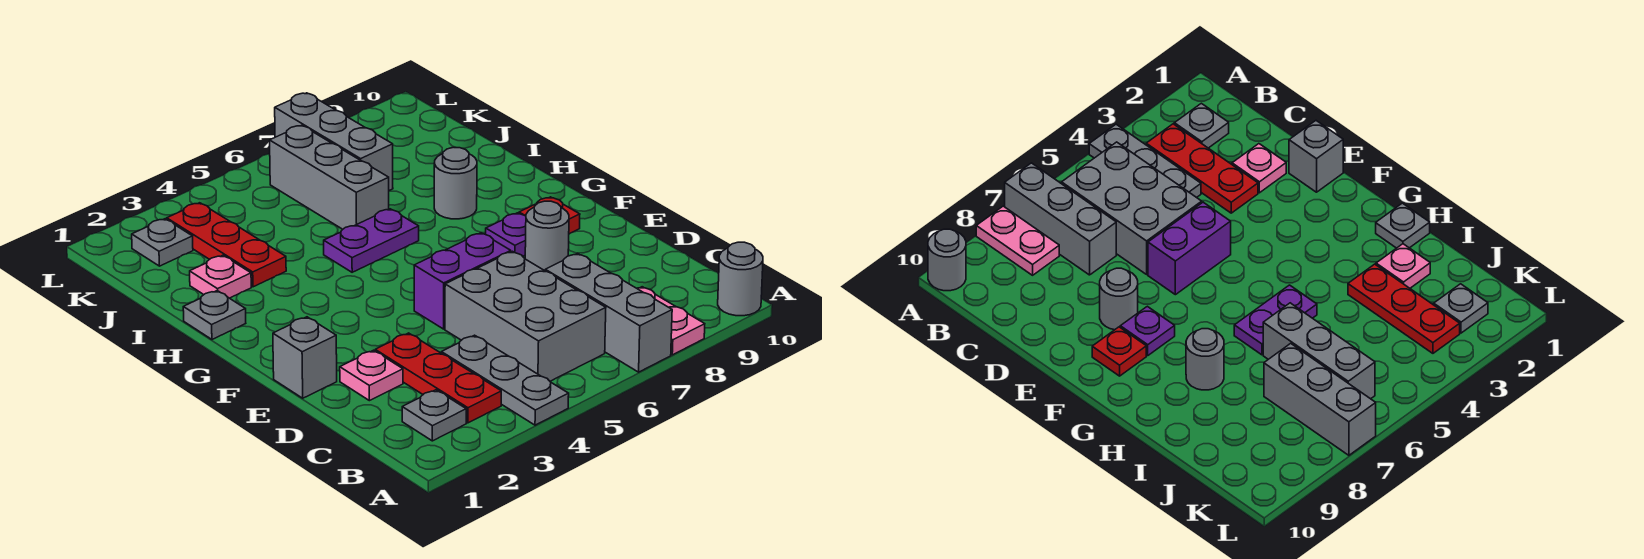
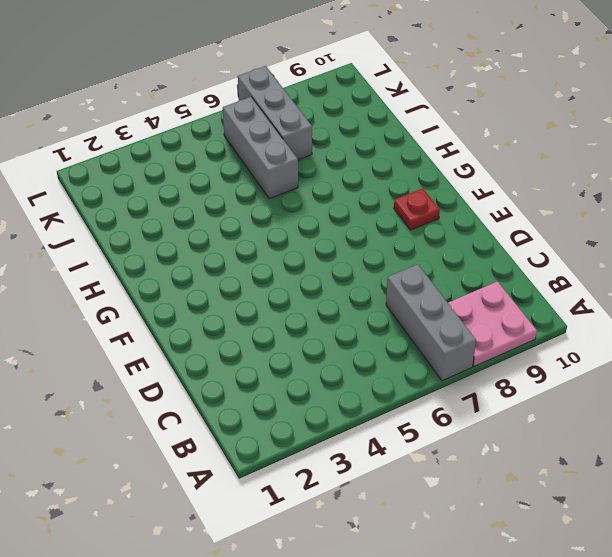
pink 2x2 plate [448,282,537,366] -> pink 1x2 plate [637,287,705,355]
none -> grey 1x3 plate [441,335,569,425]
none -> grey 1x1 round brick [718,242,763,316]
none -> grey 1x1 plate [402,390,466,441]

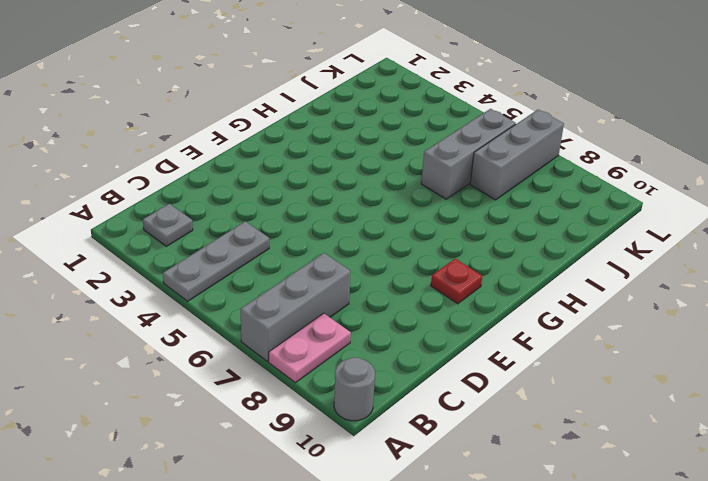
none -> red 1x3 plate [375,333,501,423]
none -> grey 2x3 brick [445,251,606,381]
none -> pink 1x1 plate [340,350,403,401]

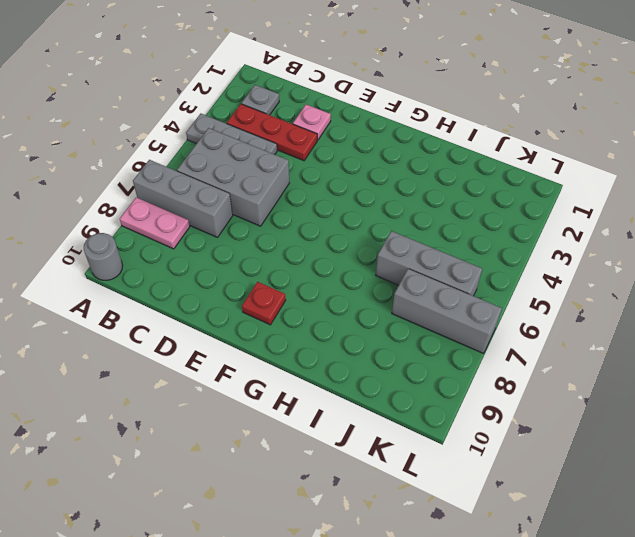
none -> grey 1x1 brick [273,317,337,398]
none -> purple 1x2 brick [414,233,511,329]
none -> grey 1x1 round brick [525,201,569,271]

